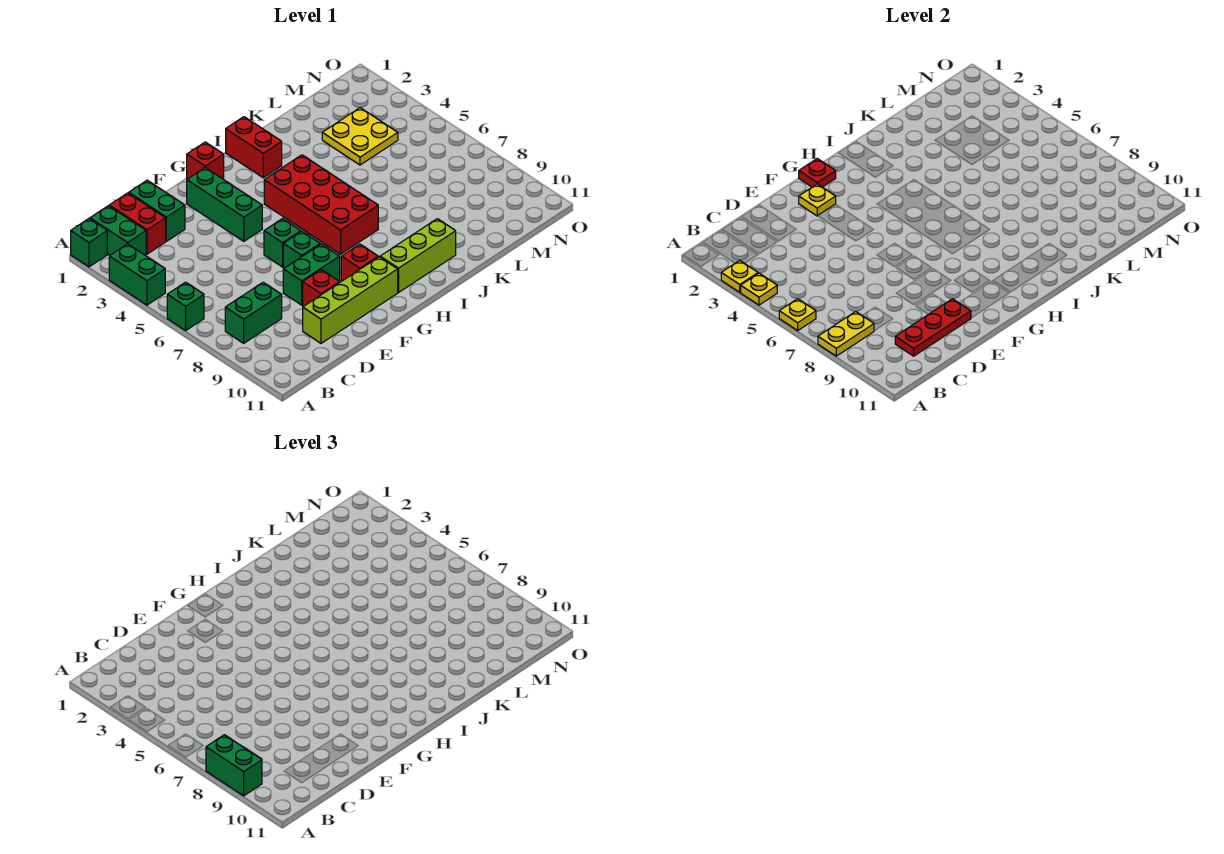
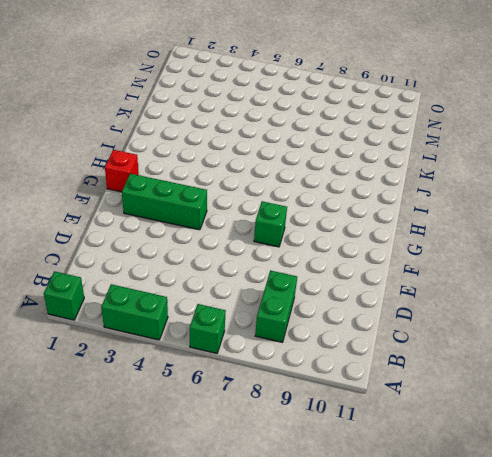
none -> green 1x2 brick [90,206,146,255]
none -> red 1x2 brick [109,193,166,254]
none -> green 1x2 brick [129,180,185,241]

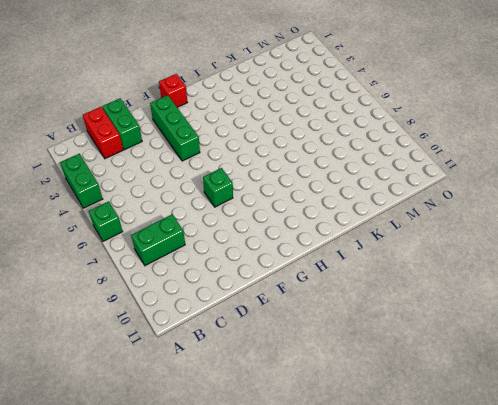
none -> green 1x1 brick [71,219,107,267]
none -> green 1x2 brick [90,206,146,255]
none -> lime 1x4 brick [303,257,398,343]

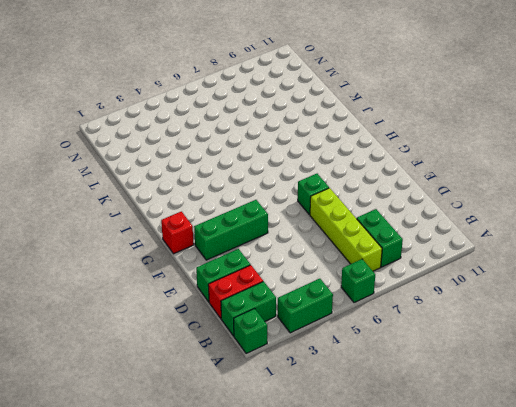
lime 1x4 brick [310,188,382,271] -> lime 1x4 brick moved to [303,257,398,343]
none -> green 1x2 brick [283,244,340,305]
none -> red 1x1 brick [303,270,340,307]
none -> green 1x1 brick [264,219,301,267]

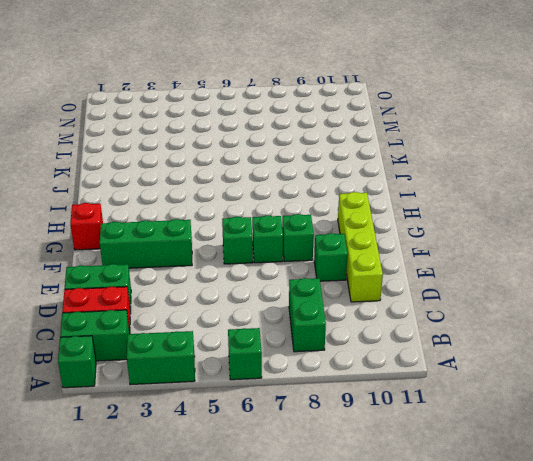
green 1x1 brick [314,233,348,281] -> red 1x1 brick [303,270,340,307]
green 1x1 brick [282,214,314,262] -> green 1x2 brick [283,244,340,305]
none -> red 1x1 brick [341,244,378,281]
none -> red 2x4 brick [264,155,378,254]
none -> lime 1x3 brick [380,219,456,292]

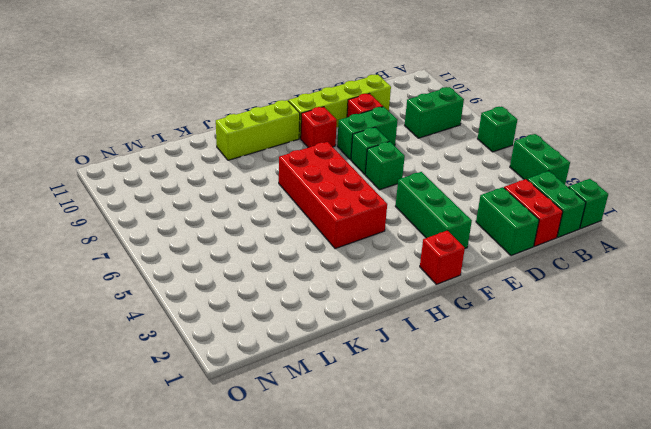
none -> red 1x2 brick [226,117,282,178]
none -> yellow 2x2 plate [322,108,398,165]
none -> yellow 1x1 plate [721,260,758,292]

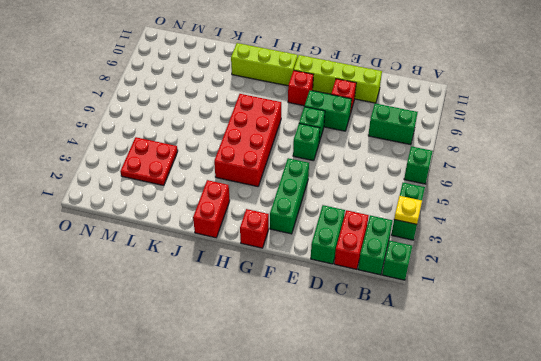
red 2x2 plate [120,137,178,185] -> yellow 2x2 plate [322,108,398,165]
none -> yellow 1x1 plate [740,273,777,305]
none -> yellow 1x1 plate [779,299,816,331]
none -> yellow 1x2 plate [818,311,874,356]

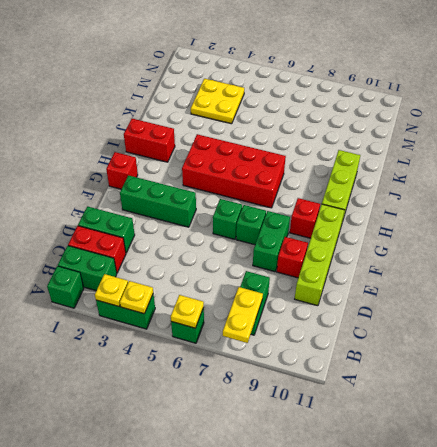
none -> red 1x3 plate [895,299,971,356]
none -> yellow 1x1 plate [799,184,836,216]
none -> red 1x1 plate [799,159,836,187]

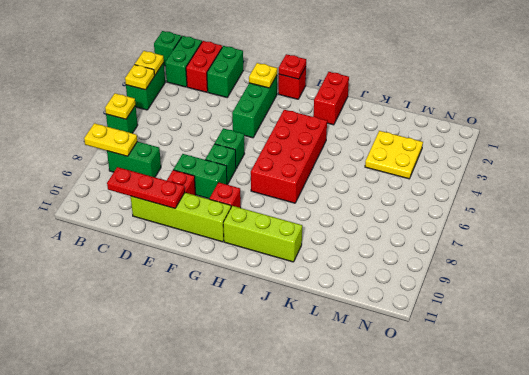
none -> green 1x2 brick [206,735,262,796]

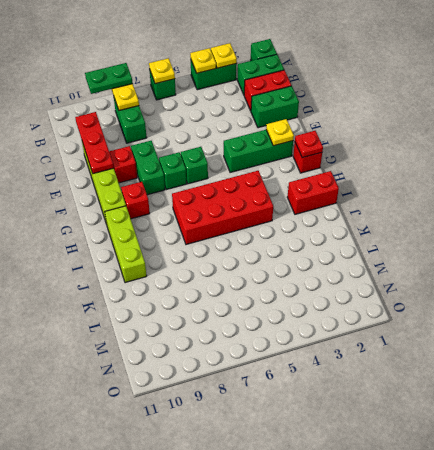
green 1x2 plate [85,63,133,94] -> green 1x2 brick [206,735,262,796]
none -> yellow 2x2 plate [322,108,398,165]

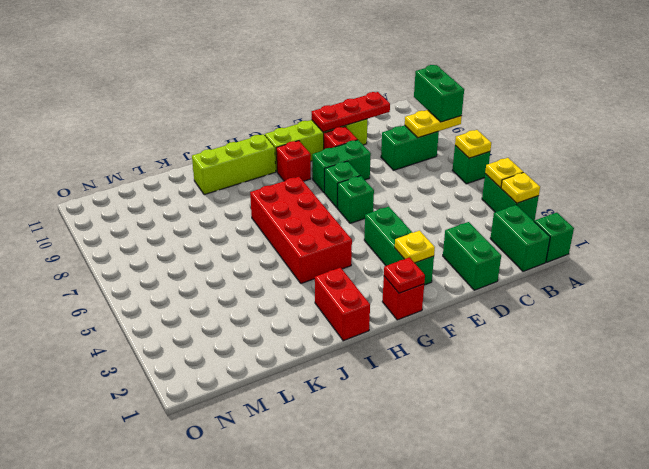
none -> red 1x2 brick [109,193,166,254]
none -> yellow 2x2 plate [322,108,398,165]

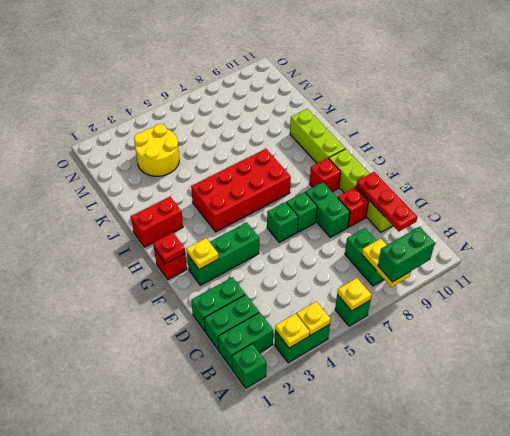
green 1x2 brick [204,295,259,350] -> red 1x2 brick [109,193,166,254]
yellow 2x2 round brick [134,124,179,176] -> yellow 2x2 plate [322,108,398,165]

